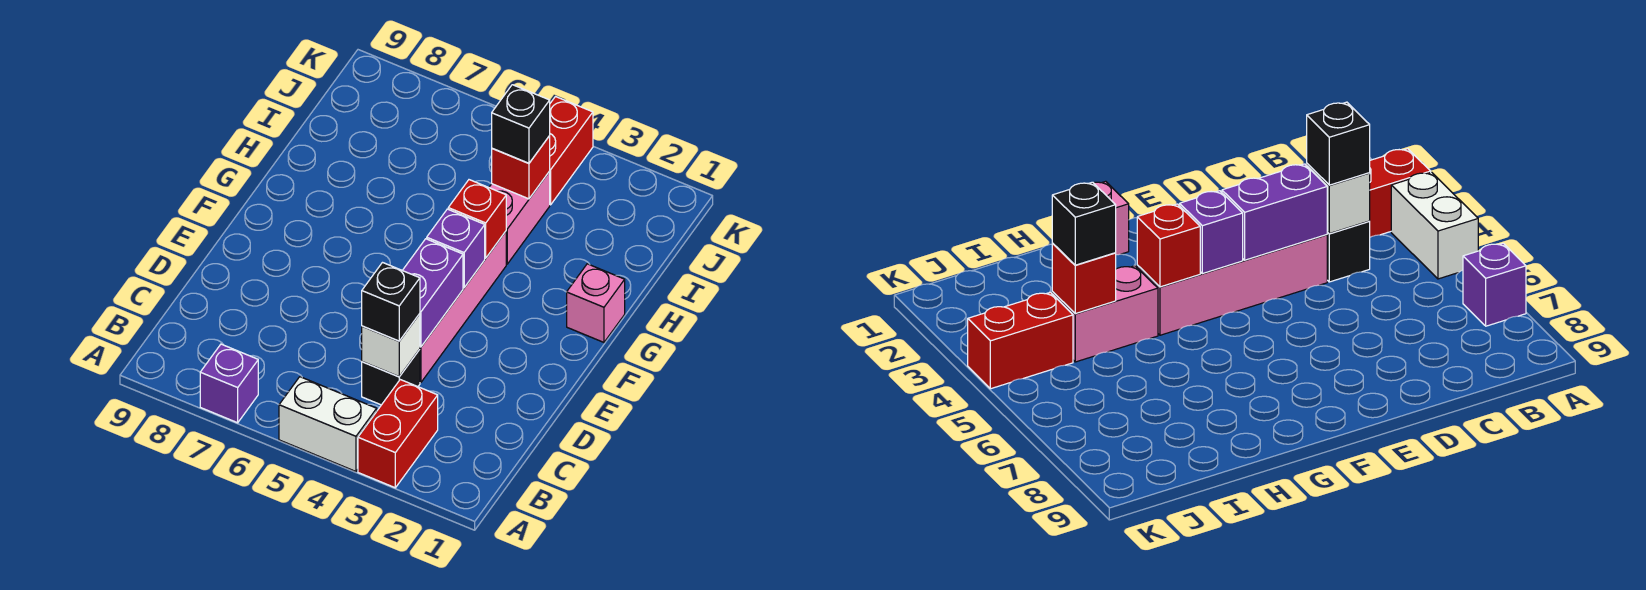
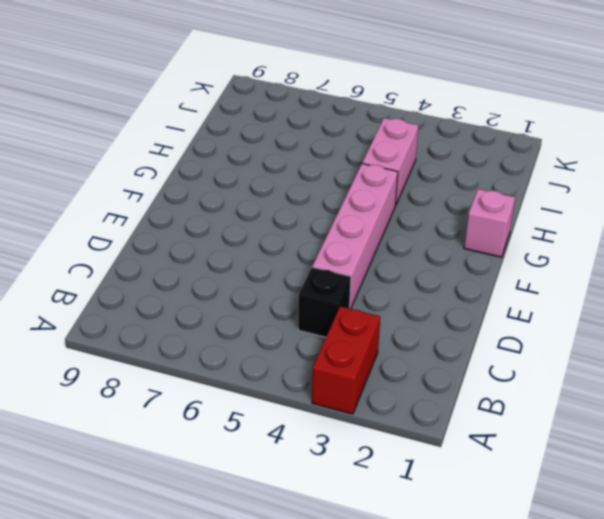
none -> white 1x2 brick [279,377,377,471]
none -> purple 1x1 brick [200,344,258,423]
none -> red 1x2 brick [549,97,593,205]

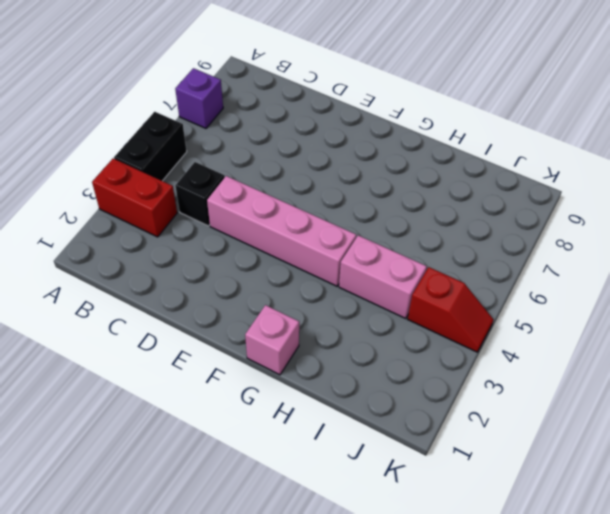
black 1x2 brick [114,112,187,181] -> white 1x2 brick [279,377,377,471]
red 1x2 slope [408,267,494,352] -> red 1x2 brick [549,97,593,205]
none -> white 1x1 brick [362,314,420,377]
none -> purple 1x2 brick [402,239,463,347]
none -> purple 1x1 brick [427,209,485,288]

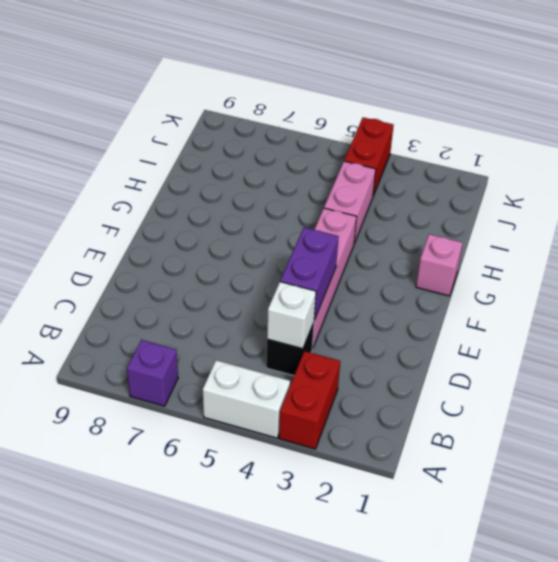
none -> purple 1x1 brick [427,209,485,288]
none -> red 1x1 brick [448,180,506,258]
none -> red 1x1 brick [492,136,550,199]

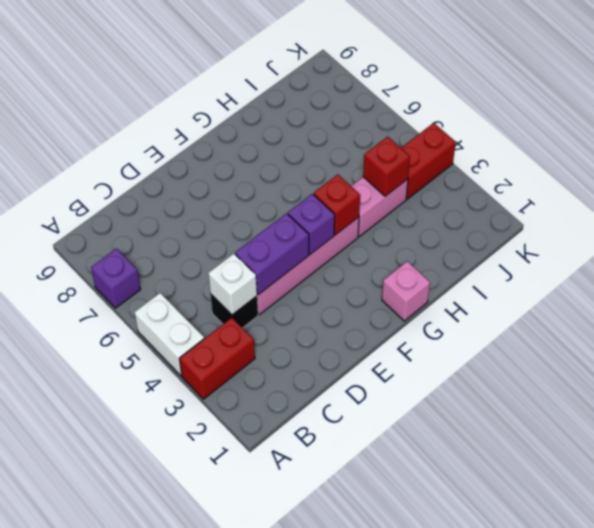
none -> black 1x1 brick [362,263,420,341]
none -> black 1x1 brick [492,85,550,163]

